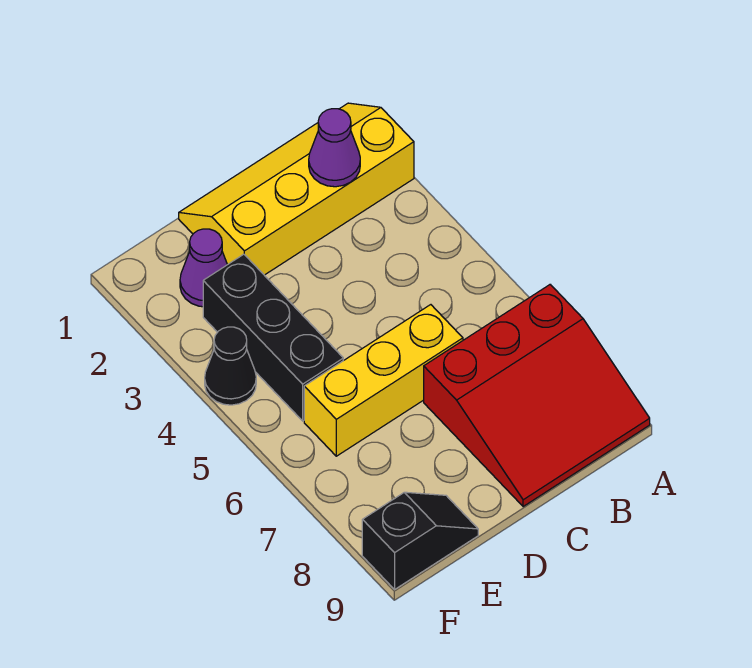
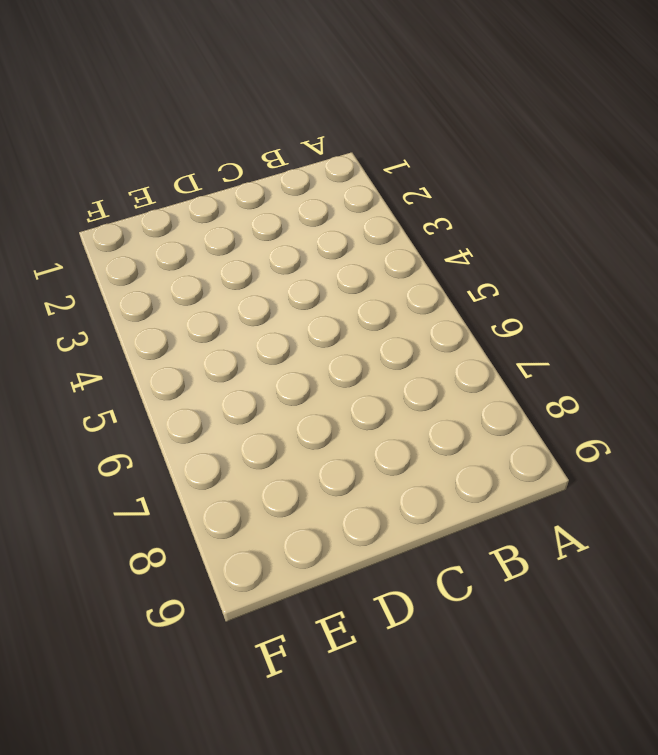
none -> yellow 2x4 slope [179,103,414,275]
none -> red 3x3 slope [424,285,650,507]

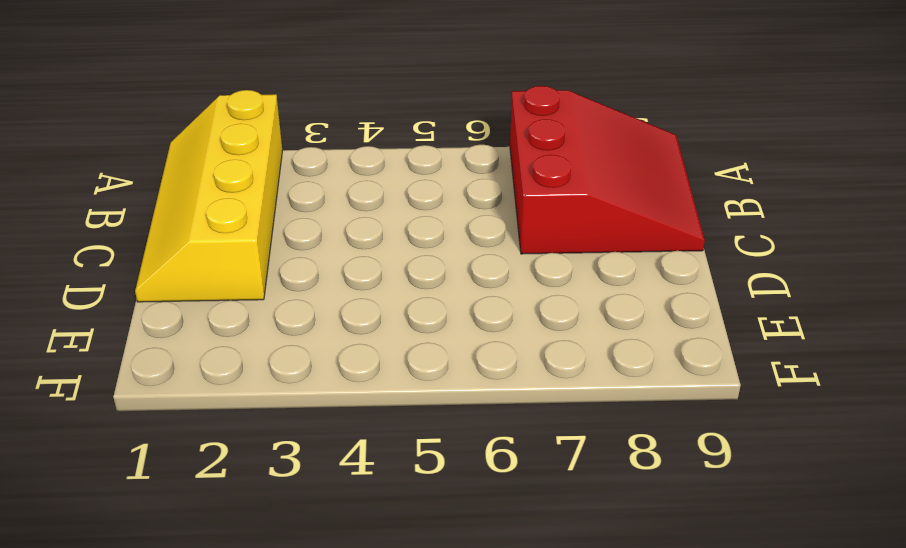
none -> yellow 1x3 brick [304,305,463,456]
none -> purple 1x1 cone [180,229,227,307]

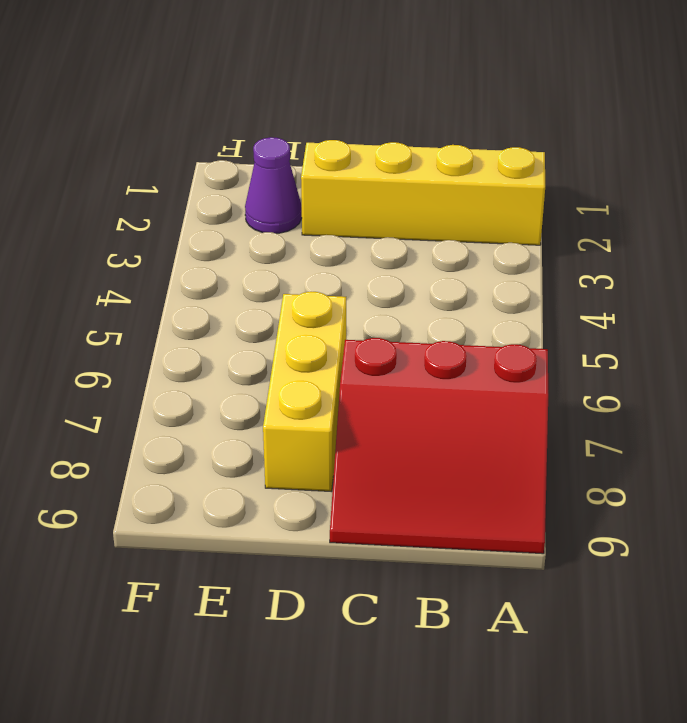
yellow 1x3 brick [263,292,346,492] -> yellow 1x3 brick turned to [304,305,463,456]
none -> black 1x3 brick [203,254,343,421]
none -> black 1x2 slope [362,492,478,589]

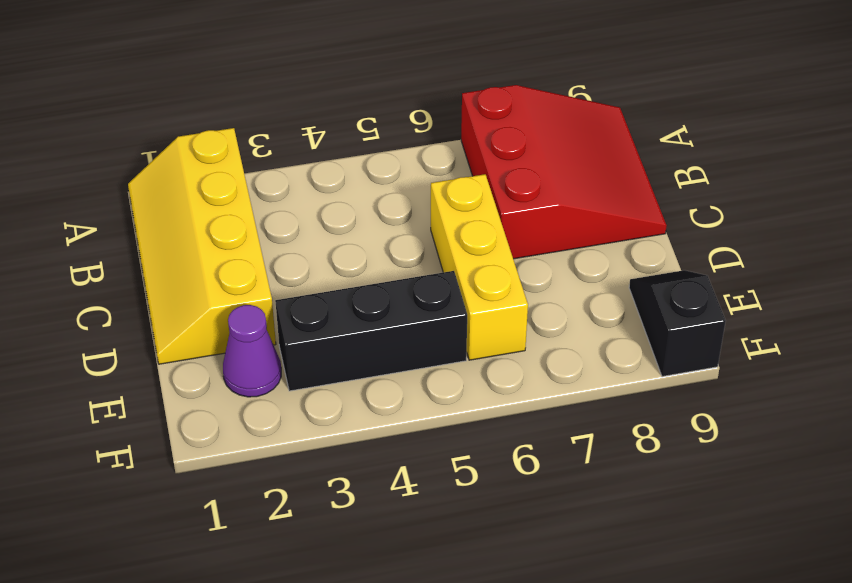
none -> black 1x1 cone [205,327,256,405]
none -> purple 1x1 cone [309,109,360,187]

